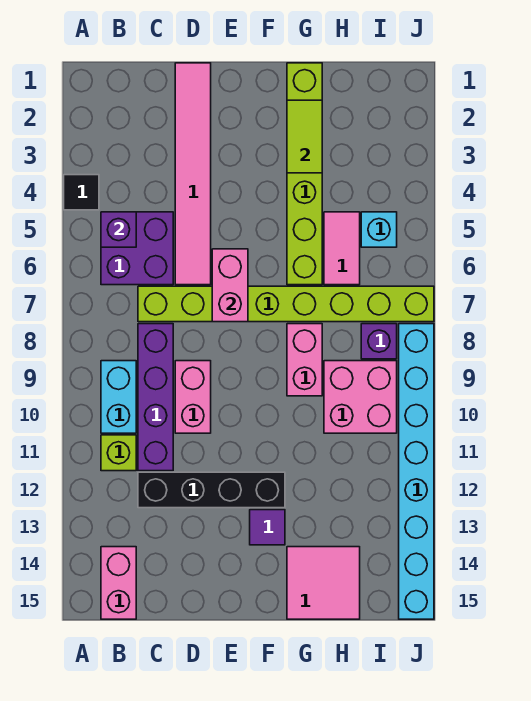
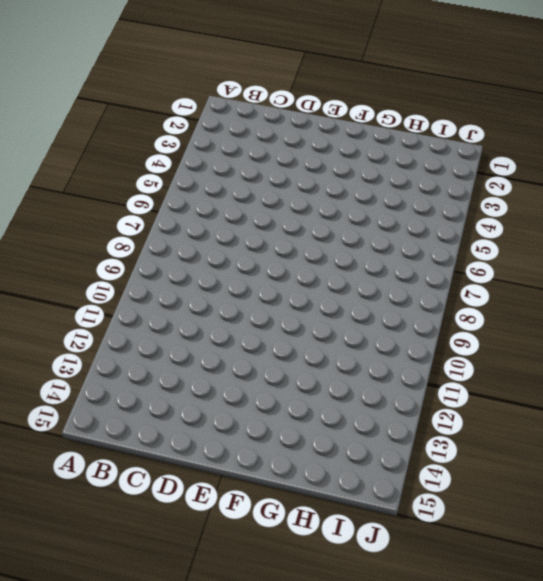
none -> black 1x1 tile [64,175,99,210]
none -> purple 2x2 brick [101,212,173,285]
none -> cyan 1x2 brick [101,361,136,433]

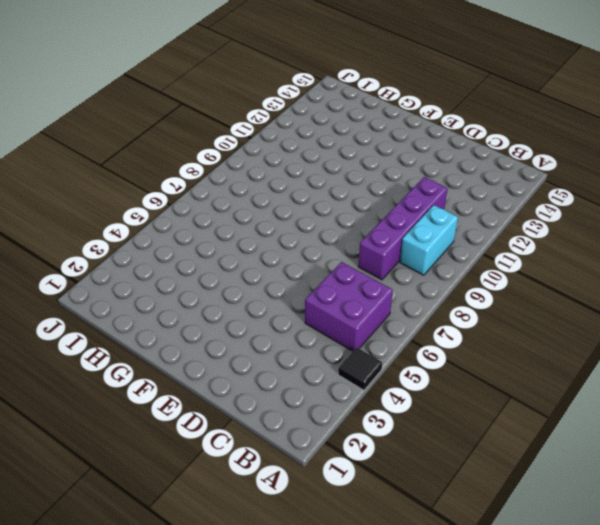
none -> lime 1x1 brick [101,435,136,471]
none -> pink 1x2 brick [101,547,136,619]
none -> lime 1x8 brick [138,286,434,322]

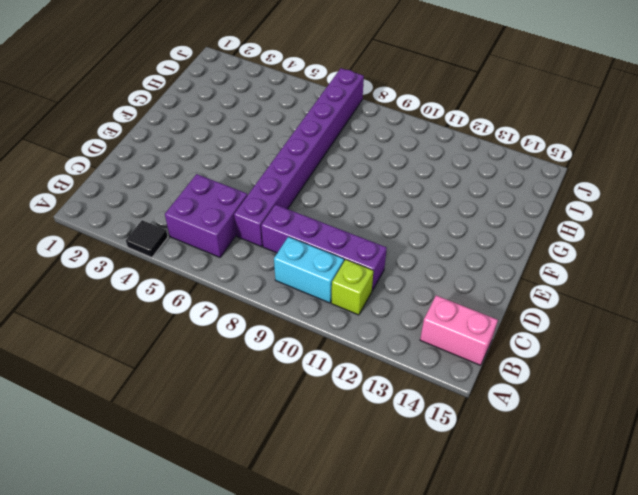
purple 1x8 brick [234,68,364,247] -> lime 1x8 brick [138,286,434,322]
none -> black 1x4 brick [138,472,285,508]
none -> pink 1x6 tile [175,63,211,285]
none -> pink 1x2 brick [175,361,211,433]

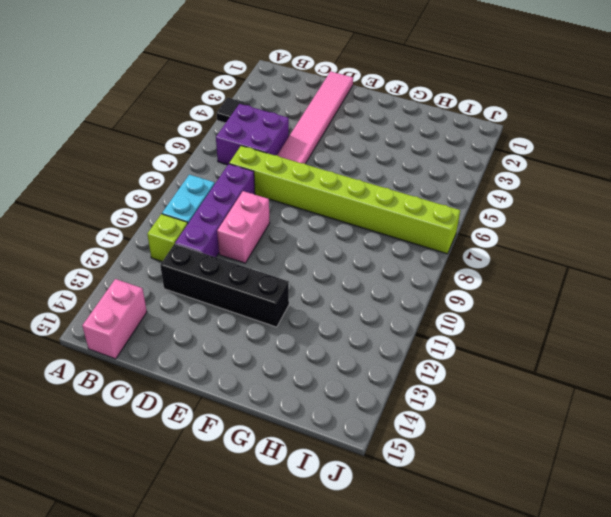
none -> purple 1x1 tile [250,510,285,545]
none -> lime 1x6 brick [287,63,322,285]
none -> pink 1x2 brick [287,324,322,396]

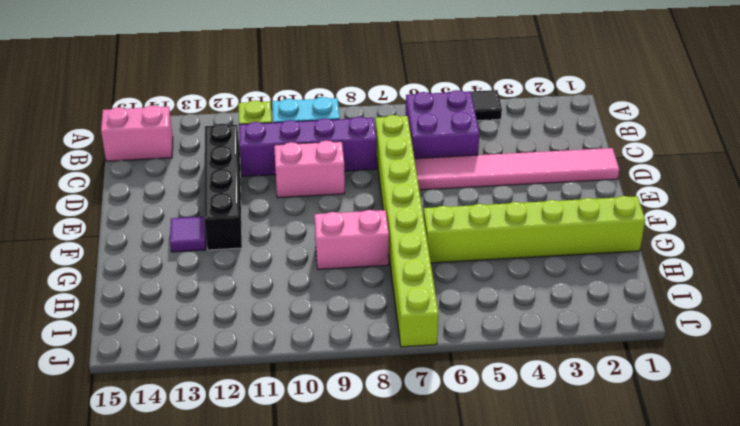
none -> pink 2x2 tile [287,547,360,619]
none -> pink 1x2 tile [324,212,360,285]
none -> pink 2x2 brick [324,361,397,433]

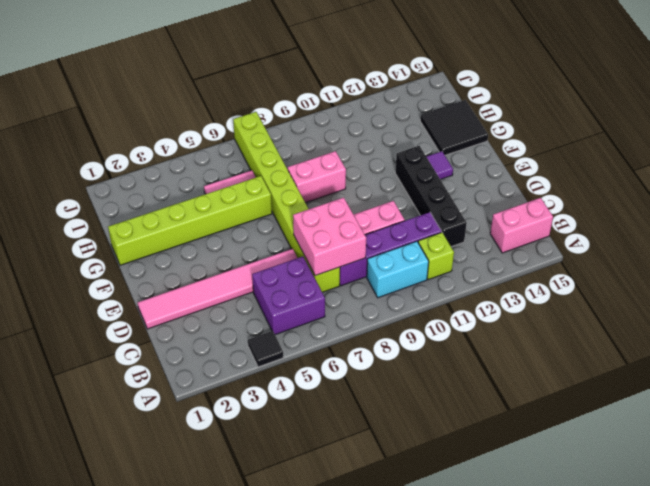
pink 2x2 brick [293,198,366,276] -> pink 2x2 brick moved to [324,361,397,433]
black 2x2 tile [420,100,488,155] -> pink 2x2 tile [287,547,360,619]
none -> cyan 1x1 brick [361,212,397,247]
none -> purple 1x1 brick [361,324,397,359]
none -> cyan 1x8 brick [399,324,434,619]

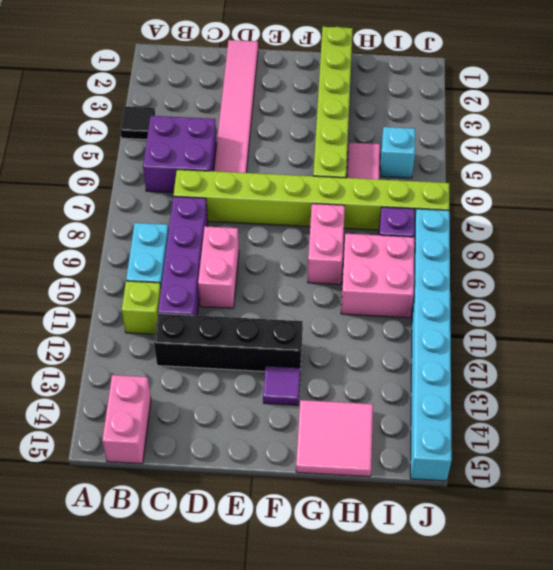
none -> purple 1x1 brick [101,212,136,247]
none -> pink 1x2 brick [212,249,248,322]
none -> lime 1x2 tile [287,100,322,173]

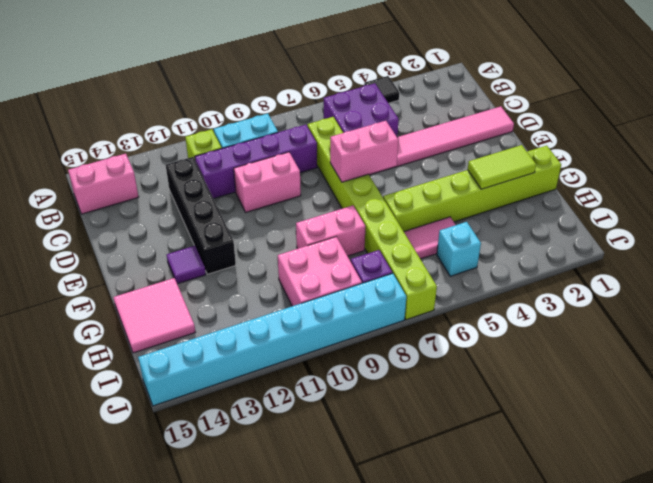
none -> purple 1x1 brick [101,212,136,247]

